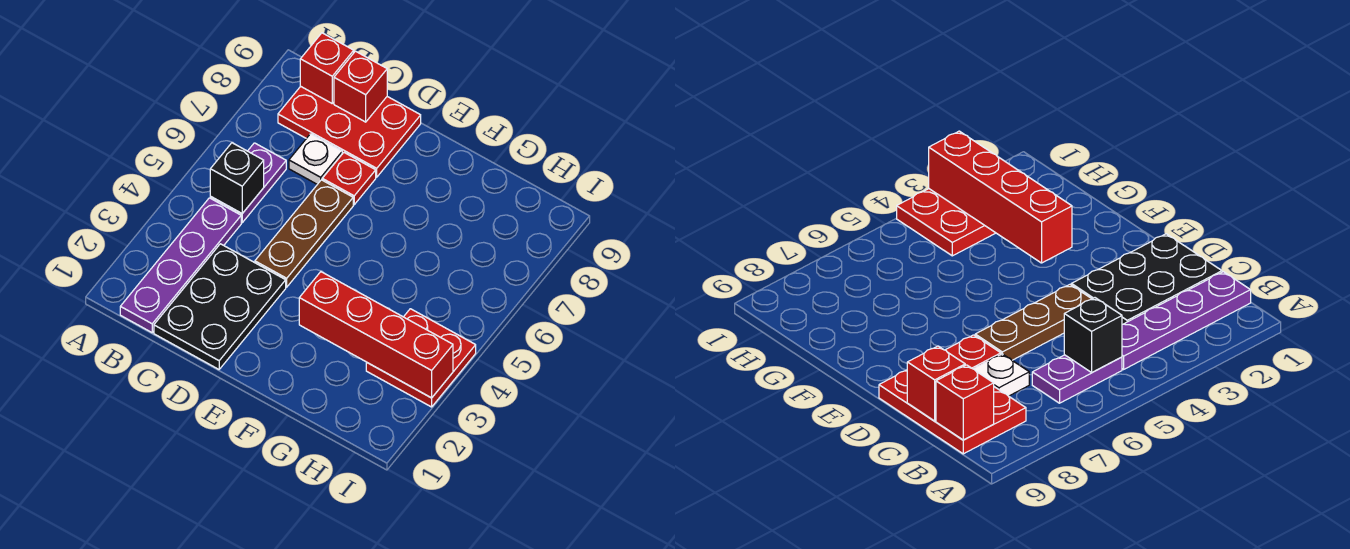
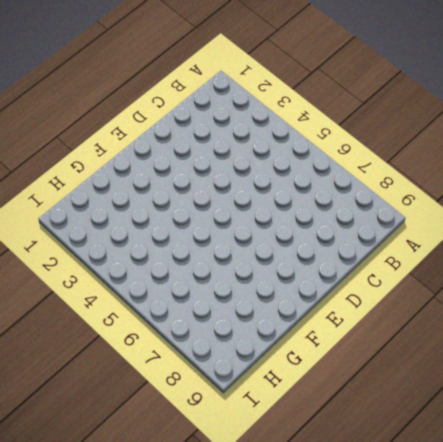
none -> purple 1x4 plate [120,198,241,332]
none -> purple 1x2 plate [210,143,286,223]
none -> red 2x3 plate [278,86,421,177]

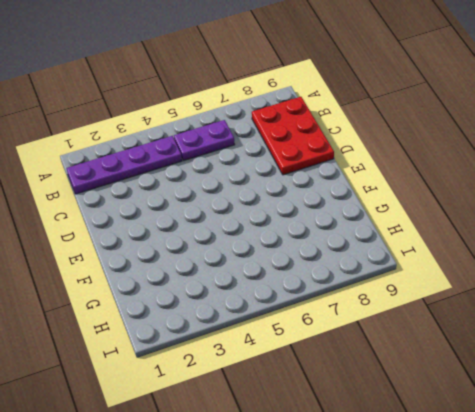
none -> black 2x3 plate [154,244,286,369]
none -> white 1x1 plate [289,134,342,184]
none -> brown 1x3 plate [255,180,353,287]

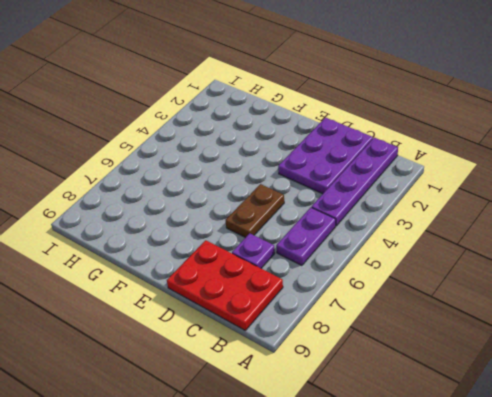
purple 2x3 plate [278,118,373,194] -> black 2x3 plate [154,244,286,369]
purple 1x1 plate [232,233,275,268] -> white 1x1 plate [289,134,342,184]
brown 1x2 plate [226,184,284,238] -> brown 1x3 plate [255,180,353,287]
none -> red 1x1 plate [322,153,376,205]
none -> red 2x2 plate [366,309,476,407]
none -> black 1x1 brick [210,143,264,213]

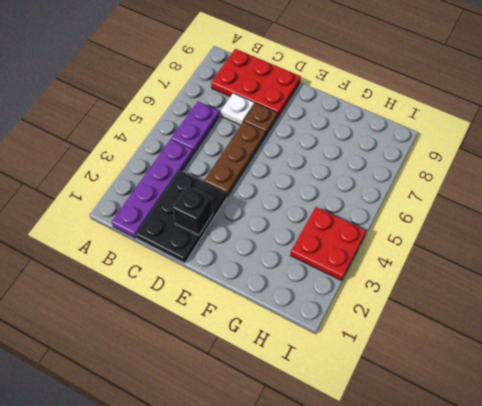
black 1x1 brick [173,186,213,235] -> black 1x1 brick moved to [210,143,264,213]
brown 1x1 plate [244,103,278,136] -> red 1x1 plate [322,153,376,205]
none -> red 1x1 brick [300,33,354,103]
none -> red 1x1 brick [334,51,387,122]
none -> red 1x4 brick [299,272,453,398]

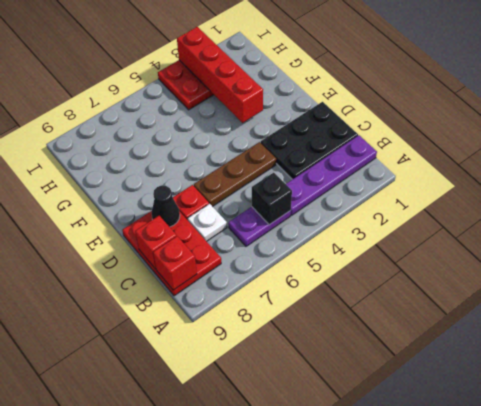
black 1x1 cone [151,185,180,227] -> none

